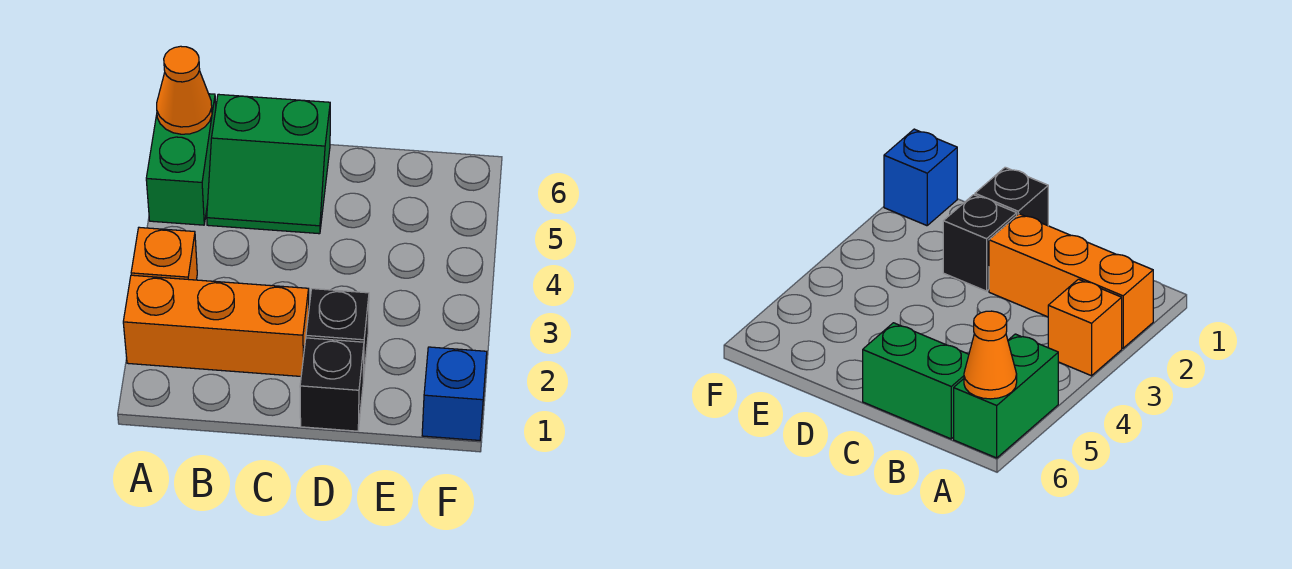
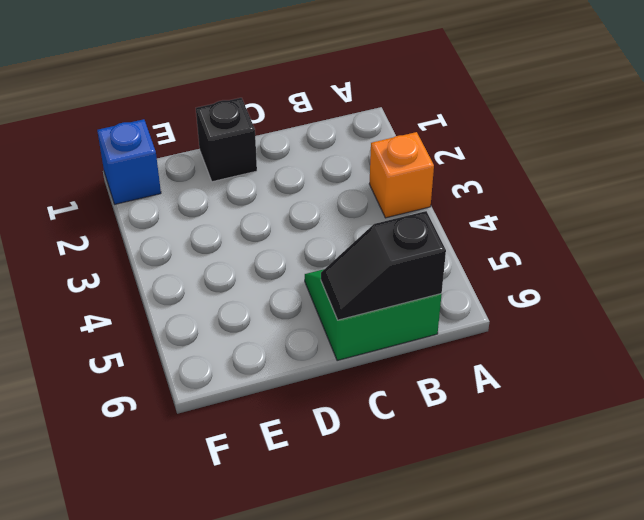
black 1x2 slope [321,211,446,320] -> none
none -> orange 1x3 brick [123,275,309,376]
none -> green 1x2 brick [146,94,216,225]

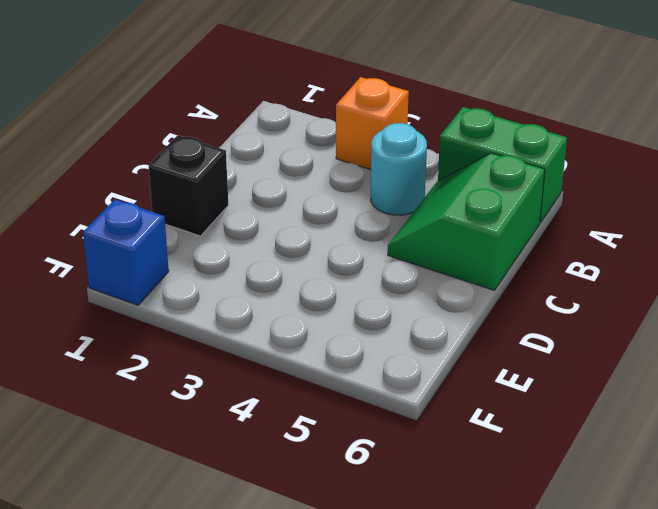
cyan 1x1 round brick [371,123,427,215] -> none
none -> orange 1x3 brick [123,275,309,376]
none -> black 1x1 brick [306,289,369,380]

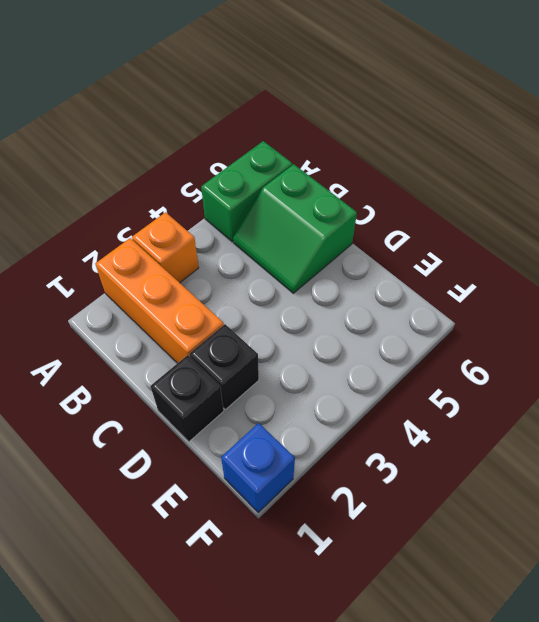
none -> orange 1x1 cone [157,46,212,134]

